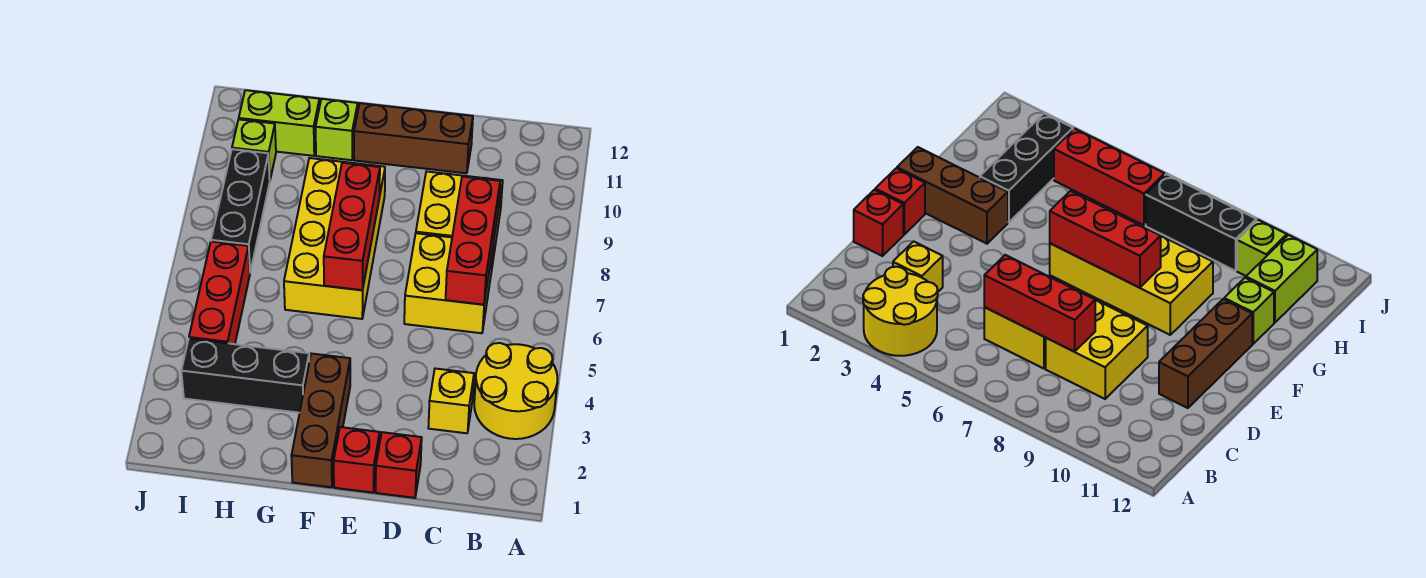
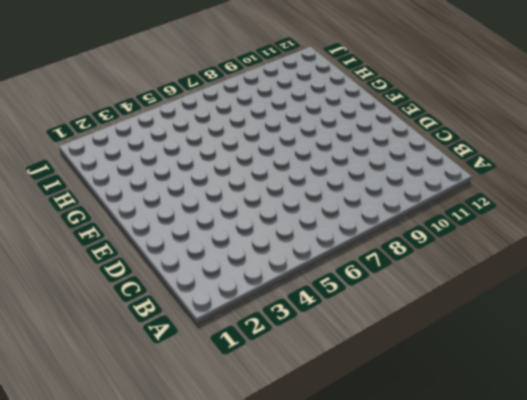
none -> yellow 2x2 round brick [474,343,557,439]
none -> yellow 1x1 brick [428,369,474,433]
none -> yellow 2x2 brick [404,233,493,333]

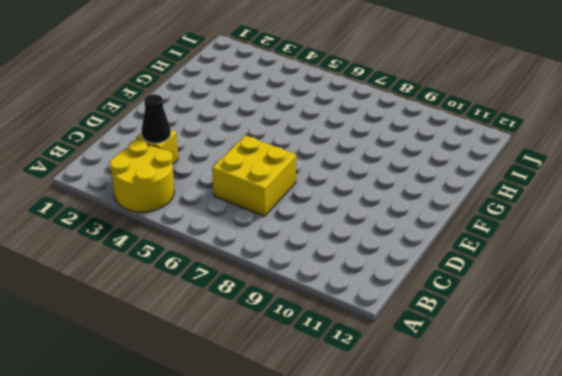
black 1x1 cone [141,94,171,143] -> none
none -> yellow 2x2 brick [416,171,503,265]
none -> red 1x1 brick [376,432,422,498]
none -> brown 1x3 brick [354,103,473,173]

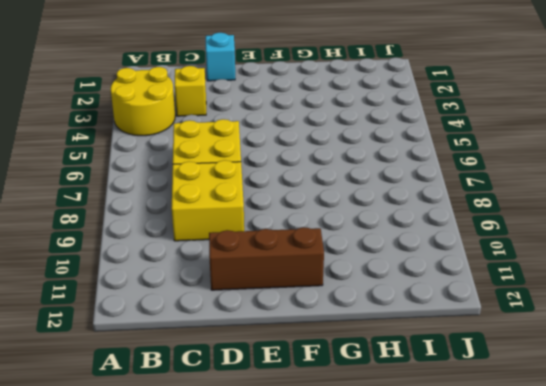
cyan 1x1 brick [206,33,235,81] -> red 1x1 brick [376,432,422,498]
none -> red 1x1 brick [334,427,380,493]
none -> brown 1x3 brick [291,354,350,487]
none -> yellow 2x4 brick [284,158,385,319]

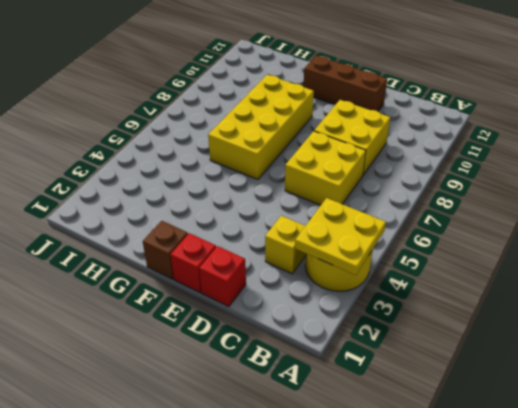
yellow 2x2 plate [295,198,386,275] -> none
brown 1x1 brick [143,221,188,279] -> brown 1x3 brick [291,354,350,487]
none -> black 1x3 brick [181,339,309,413]
none -> lime 1x1 brick [316,99,358,160]
none -> lime 1x2 brick [239,90,320,156]

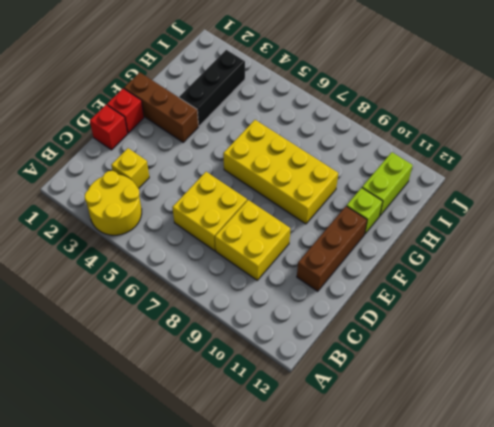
none -> red 1x3 brick [189,241,250,344]
none -> black 1x3 brick [211,149,270,272]
none -> lime 1x1 brick [232,119,276,179]

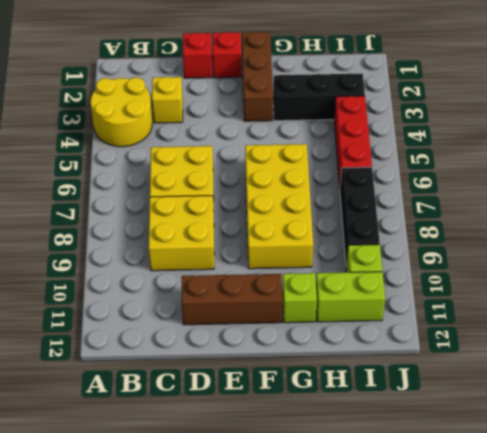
none -> red 1x3 brick [446,177,500,305]
none -> red 1x3 brick [324,163,380,290]

